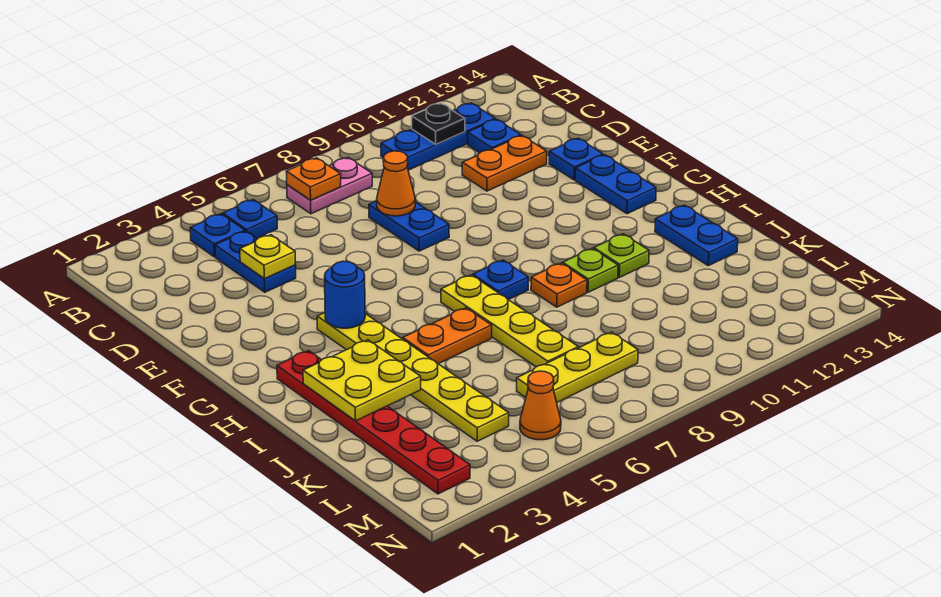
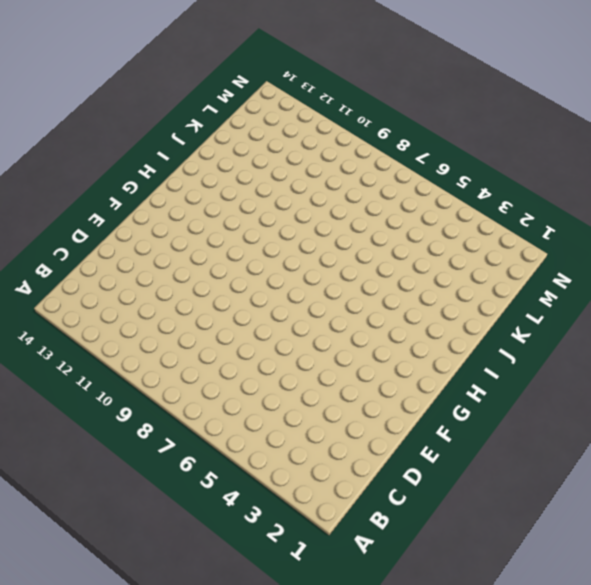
none -> blue 1x1 plate [190,214,245,257]
none -> blue 1x1 plate [223,200,277,238]
none -> pink 1x2 plate [287,158,372,214]

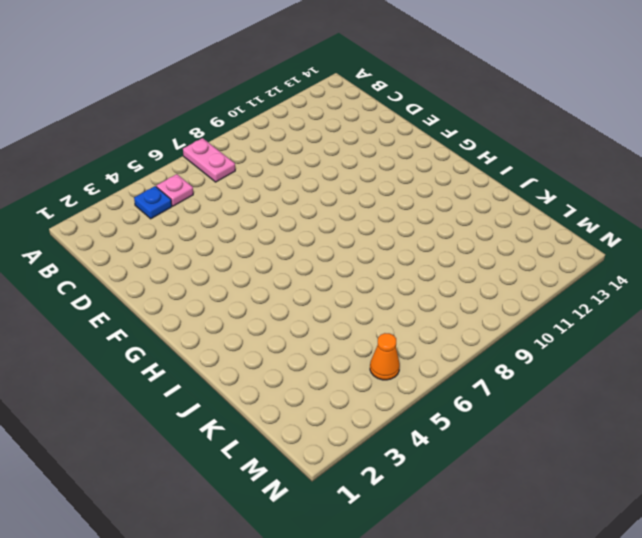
pink 1x2 plate [183,138,235,182] -> pink 1x2 plate turned to [287,158,372,214]
pink 1x1 plate [156,174,193,206] -> blue 1x1 plate [223,200,277,238]
none -> blue 1x3 plate [381,103,495,170]
none -> blue 1x2 plate [215,231,296,292]
none -> blue 1x1 plate [468,119,521,153]

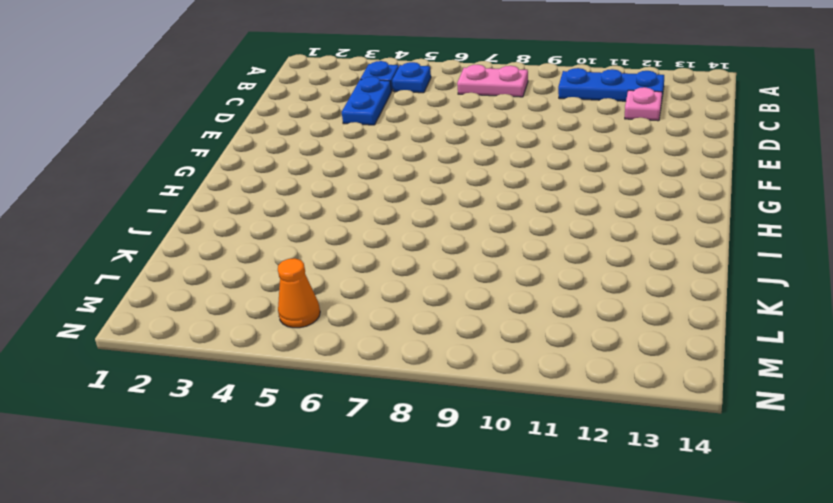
pink 1x1 plate [625,87,662,121] -> blue 1x1 plate [468,119,521,153]
none -> blue 1x2 plate [369,201,449,251]
none -> orange 1x2 plate [462,136,547,191]
none -> blue 1x1 plate [549,138,603,180]

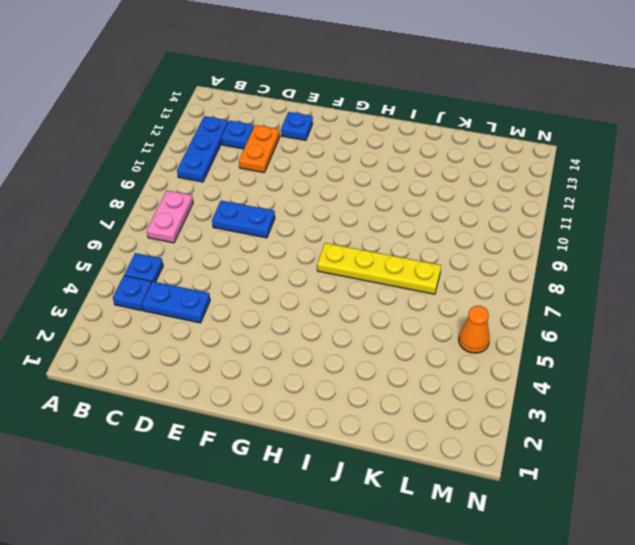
none -> blue 1x2 plate [575,155,656,214]
none -> yellow 1x6 plate [317,313,509,441]
none -> red 1x6 plate [277,351,470,494]

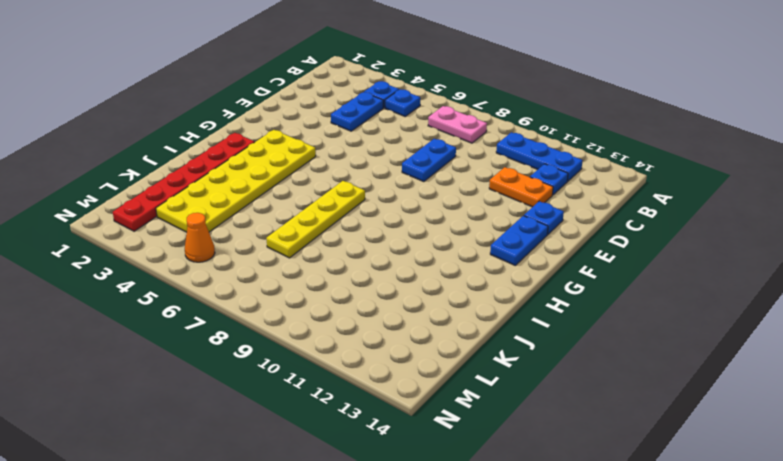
yellow 2x6 plate [156,130,316,232] -> yellow 1x6 plate [317,313,509,441]
none -> blue 1x1 plate [473,260,528,300]
none -> orange 1x2 plate [403,308,492,364]
none -> orange 1x1 plate [531,263,587,307]

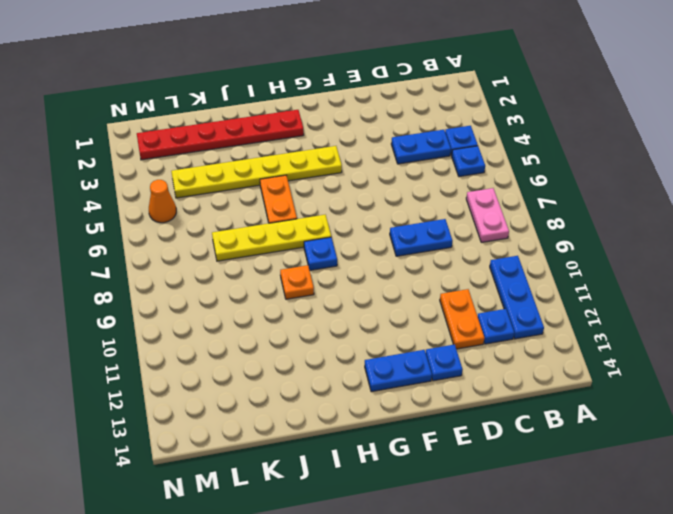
none -> lime 1x1 plate [563,248,618,292]
none -> lime 1x1 plate [594,234,649,277]
none -> blue 1x2 plate [655,205,738,266]

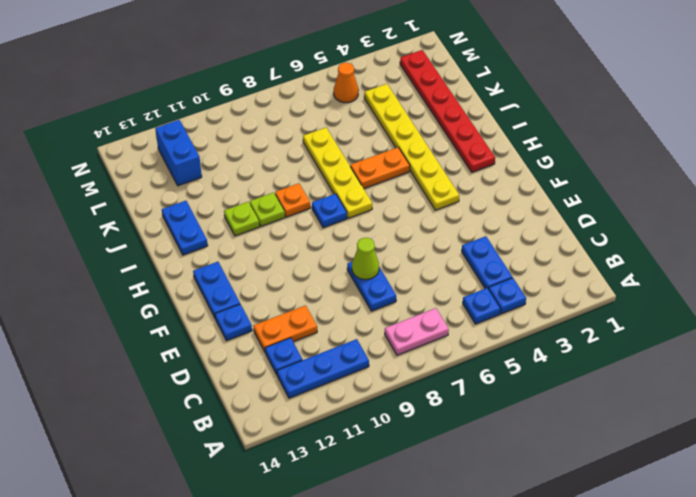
lime 1x1 cone [352,238,379,280] -> none
blue 1x2 brick [155,120,202,186] -> none
none -> yellow 1x3 plate [517,332,638,402]
none -> orange 1x1 plate [286,158,341,200]
none -> black 1x1 plate [412,103,465,144]

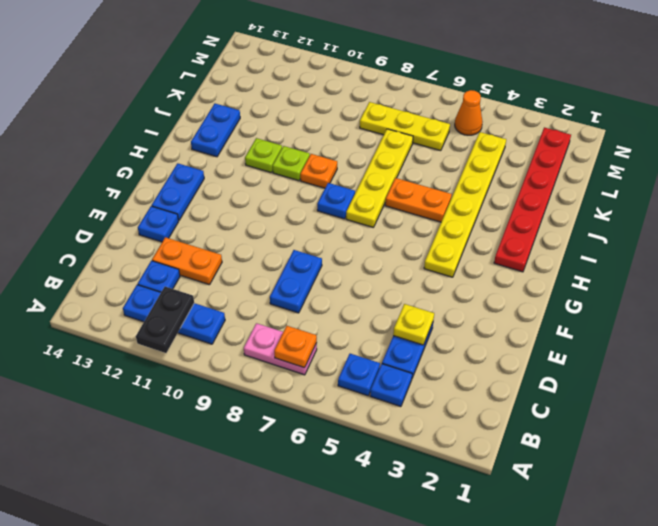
black 1x2 plate [136,287,194,353] -> black 1x1 plate [412,103,465,144]
none -> orange 1x1 cone [377,151,415,216]
none -> blue 1x1 round brick [325,261,366,328]
none -> yellow 2x2 plate [303,340,421,421]

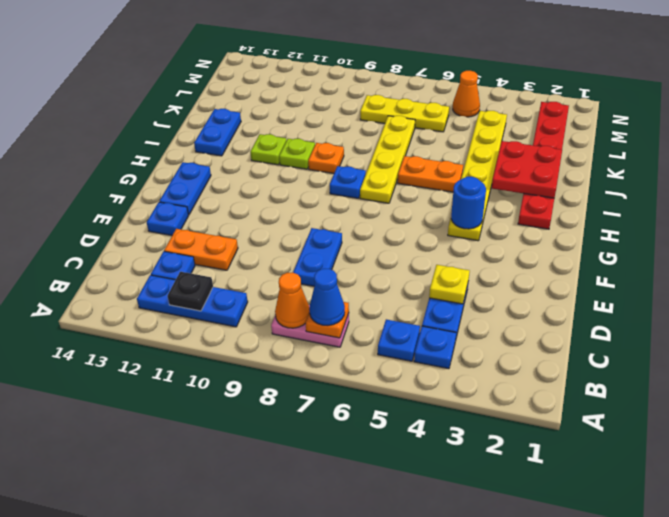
blue 1x1 cone [309,269,345,325] -> none
orange 1x1 cone [275,273,310,328] -> orange 1x1 cone moved to [377,151,415,216]
red 2x2 plate [492,141,562,198] -> yellow 2x2 plate [303,340,421,421]

